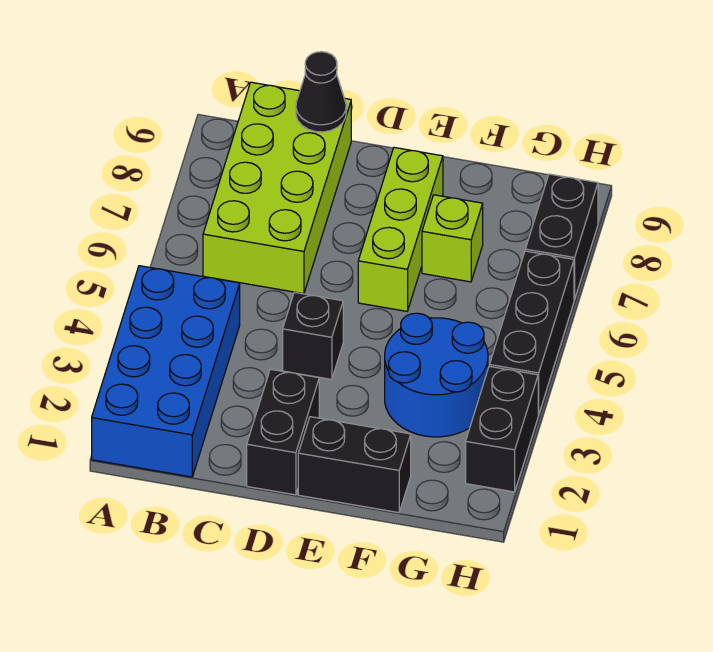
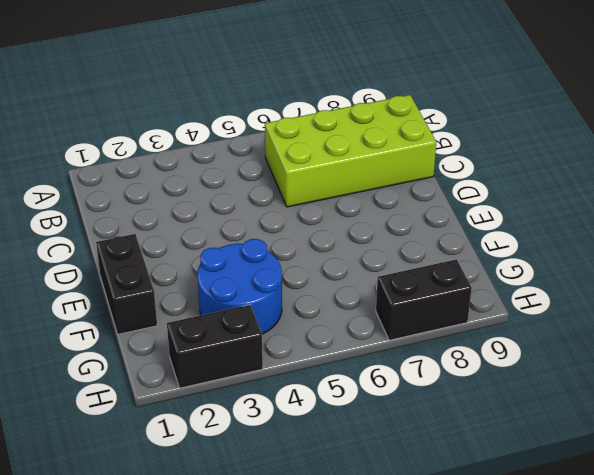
none -> blue 2x4 brick [92,266,240,477]
none -> black 1x2 brick [247,369,319,495]
none -> black 1x1 brick [283,292,343,379]

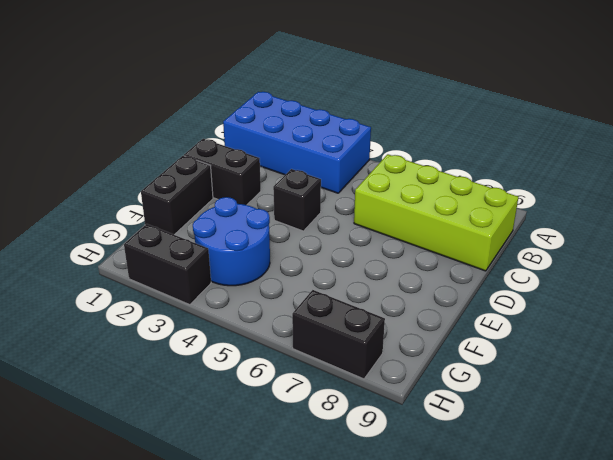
none -> lime 1x3 brick [358,148,443,311]
none -> lime 1x1 brick [422,195,483,282]
none -> black 1x3 brick [490,251,574,415]

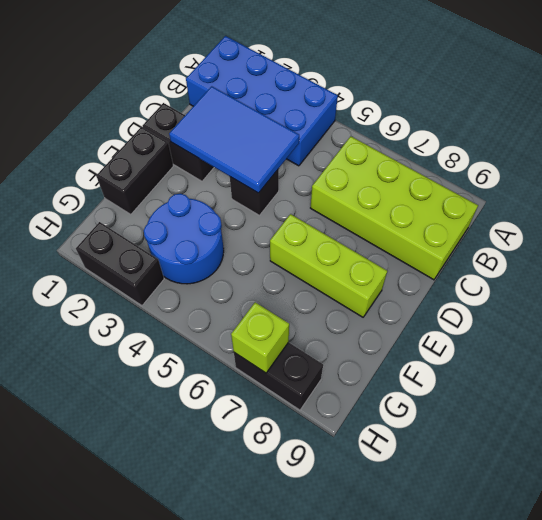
blue 2x3 tile [169,86,299,193] -> none
lime 1x1 brick [231,302,289,373] -> lime 1x1 brick moved to [422,195,483,282]
none -> black 1x3 brick [490,251,574,415]
none -> black 1x1 cone [296,52,346,132]

